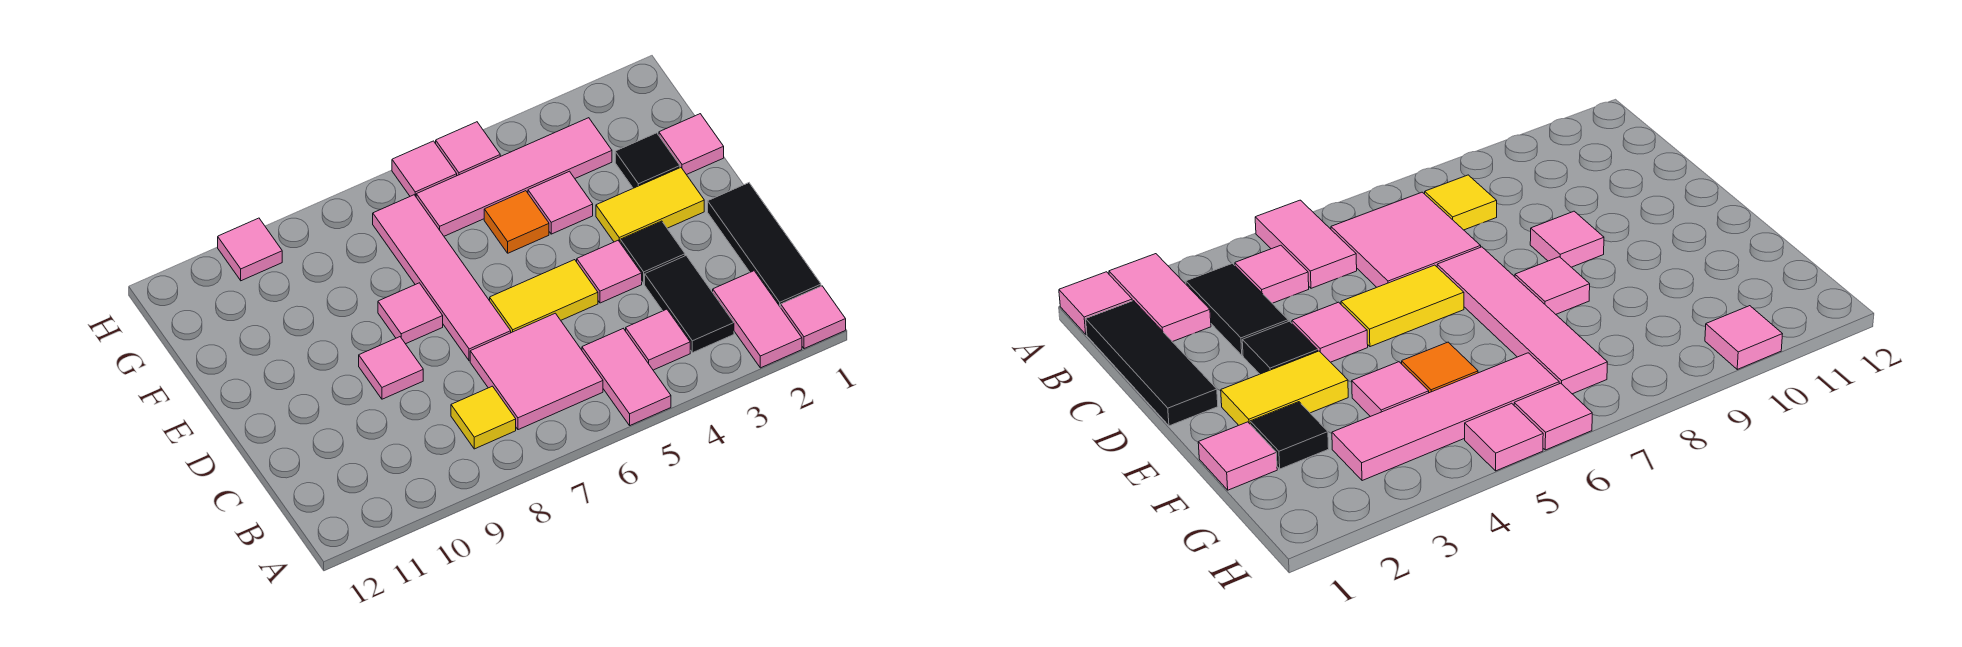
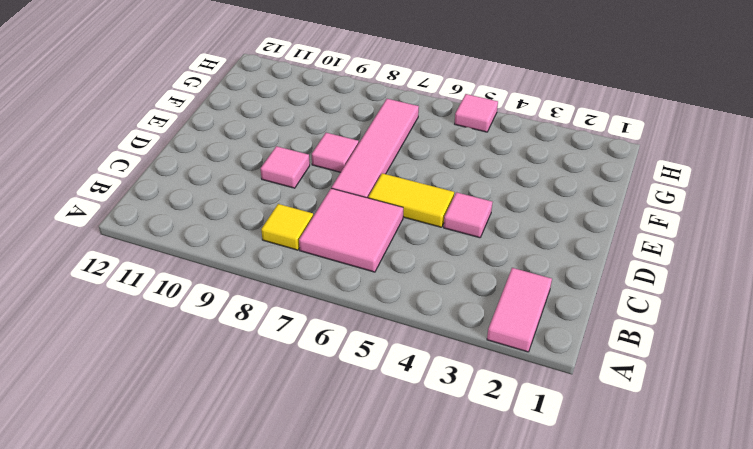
none -> pink 1x1 tile [781,286,846,349]
none -> pink 1x2 tile [582,329,671,425]
none -> black 1x3 tile [708,183,821,307]

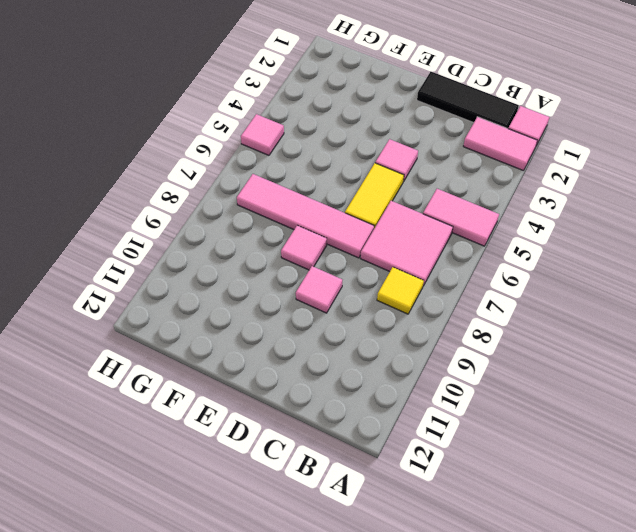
none -> black 1x2 tile [645,256,734,353]
none -> pink 1x1 tile [626,309,690,370]
none -> black 1x1 tile [620,221,685,284]

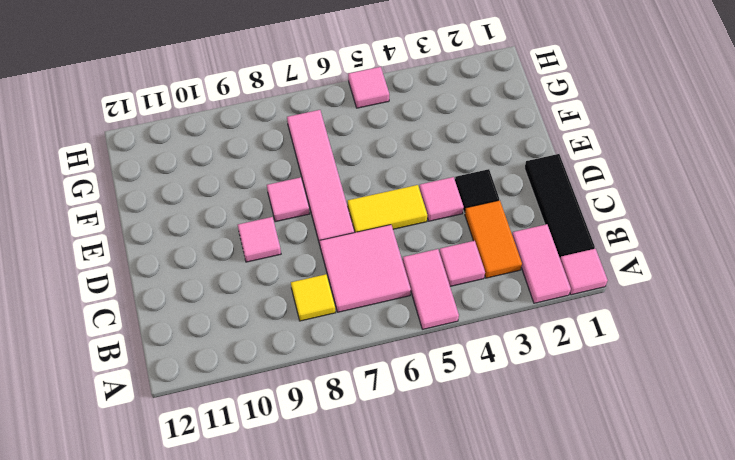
orange 1x2 tile [465,200,522,278] -> black 1x2 tile [645,256,734,353]
none -> yellow 1x2 tile [596,168,704,242]
none -> pink 1x1 tile [659,114,724,175]
none -> black 1x1 tile [615,133,680,188]

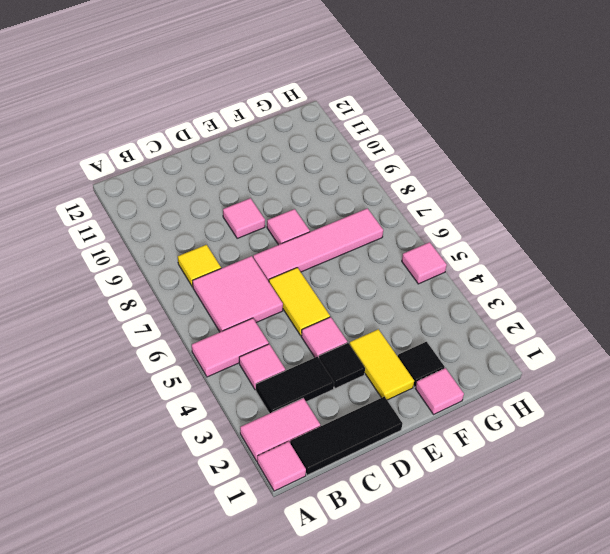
none -> pink 1x1 tile [528,171,593,234]
none -> orange 1x1 tile [484,191,549,253]
none -> pink 1x4 tile [416,118,612,236]

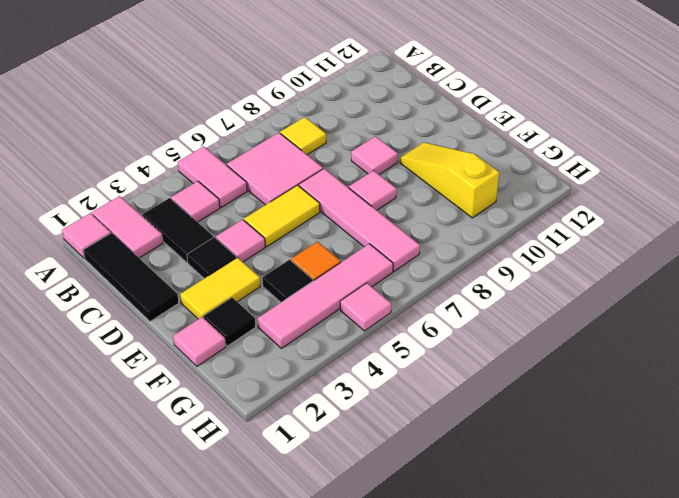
yellow 1x3 slope [400,142,499,218] -> none
black 1x1 tile [263,260,313,302] -> pink 1x1 tile [528,171,593,234]
none -> pink 1x1 tile [392,141,457,196]
none -> pink 1x1 tile [218,218,282,281]

